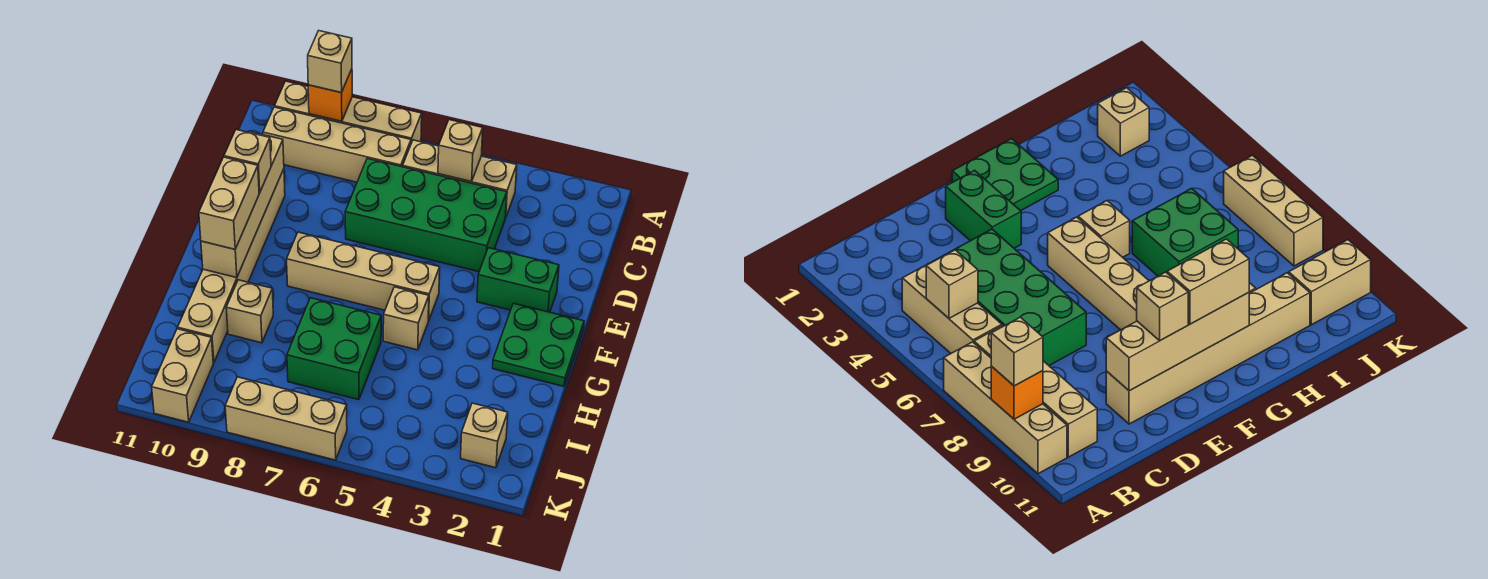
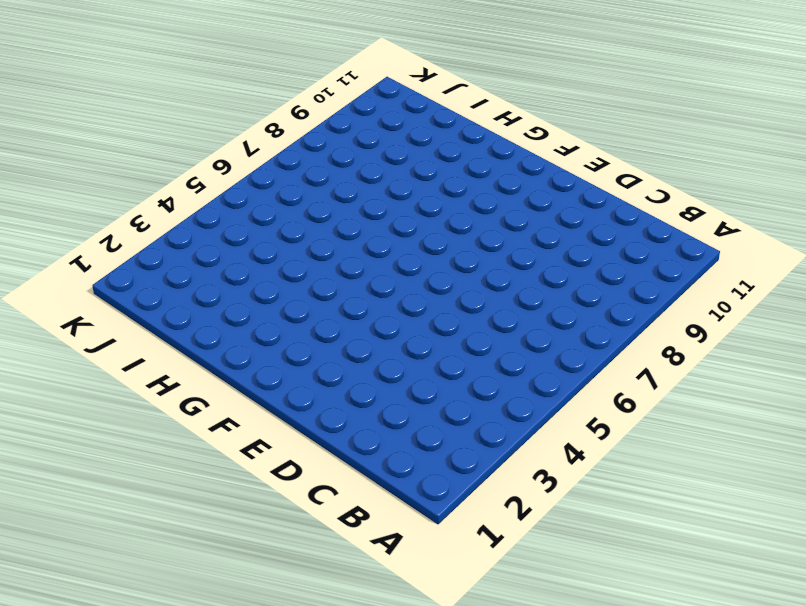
none -> tan 1x4 brick [275,81,422,143]
none -> tan 1x3 brick [403,140,517,218]
none -> tan 1x4 brick [263,107,411,182]

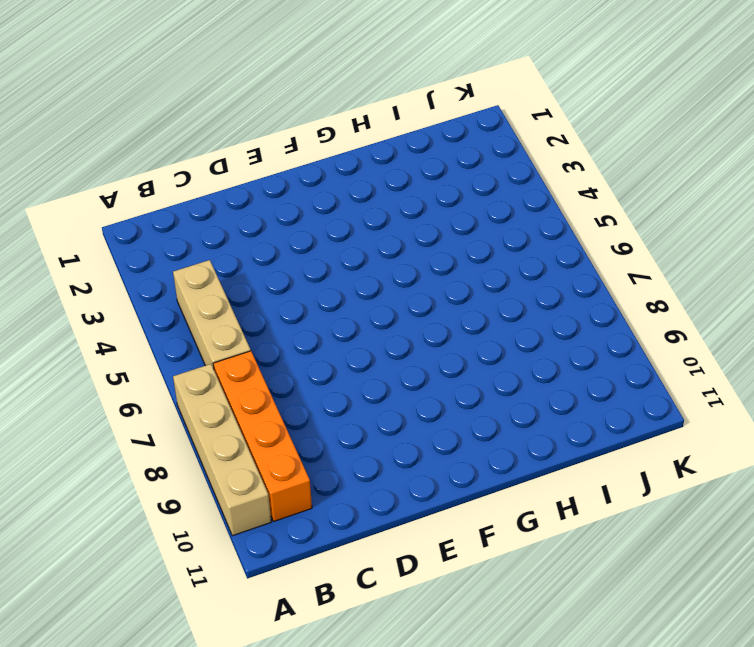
orange 1x4 brick [213,351,312,522] -> tan 1x4 brick [263,107,411,182]
none -> green 2x4 brick [345,158,507,272]
none -> tan 1x6 brick [177,169,285,363]
none -> green 1x2 brick [477,248,559,312]

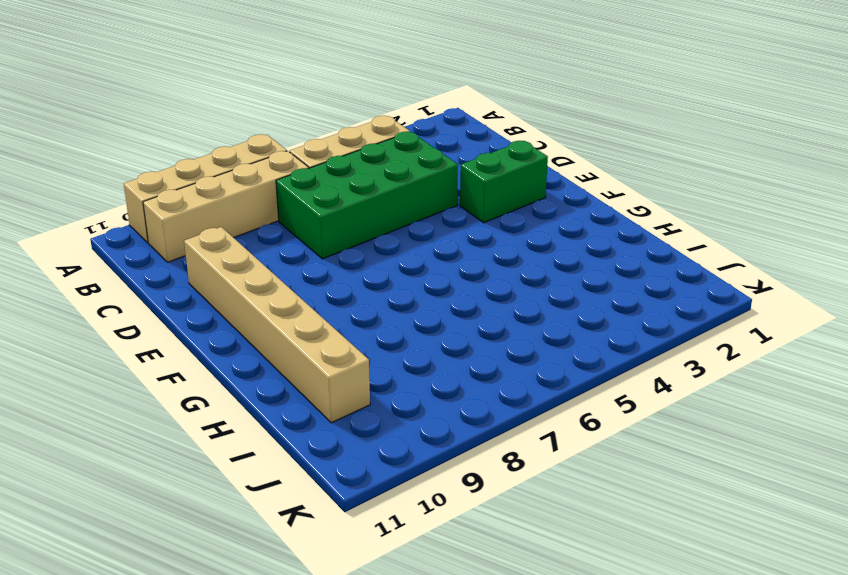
none -> green 2x2 plate [493,303,584,386]
none -> tan 1x4 brick [287,232,440,321]
none -> tan 1x1 brick [383,287,429,350]

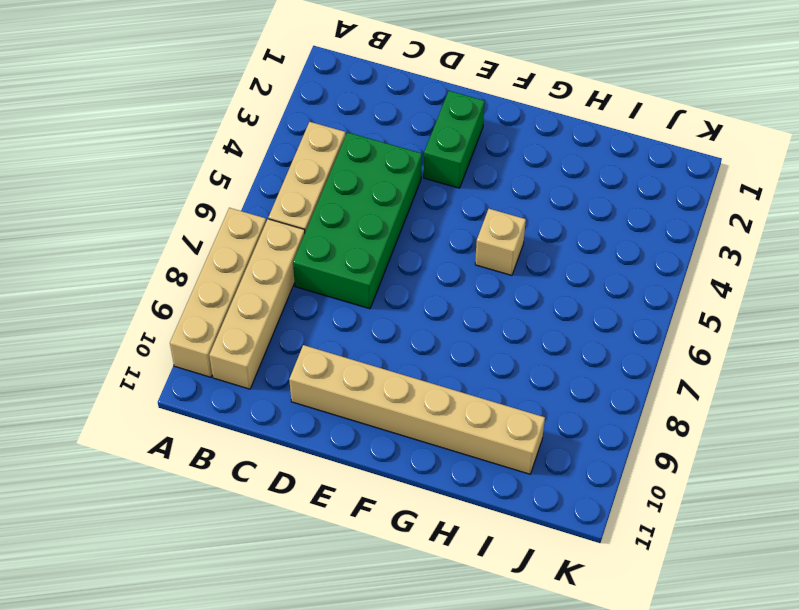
none -> green 2x2 plate [493,303,584,386]
none -> tan 1x4 brick [287,232,440,321]
none -> green 2x2 brick [287,298,381,400]

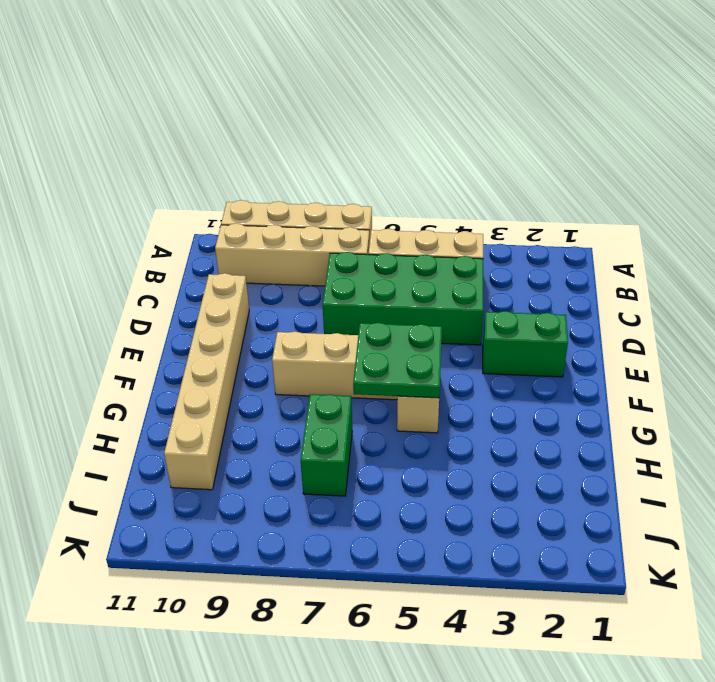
green 2x2 plate [353,323,442,398] -> green 2x2 plate moved to [493,303,584,386]
green 1x2 brick [301,394,352,496] -> green 2x2 brick [287,298,381,400]
none -> tan 1x1 brick [226,280,273,343]
none -> tan 1x1 brick [461,403,508,468]
none -> tan 1x2 brick [152,329,213,422]

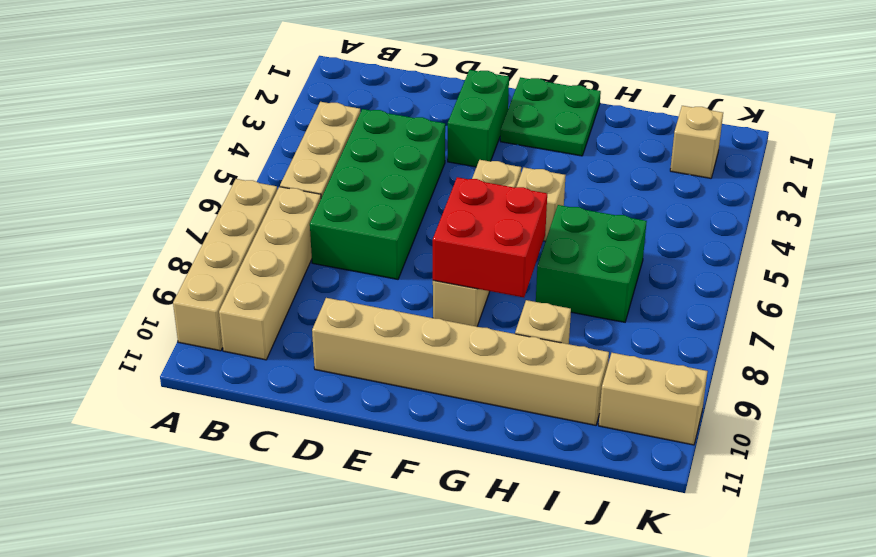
red 2x2 brick [433,177,547,297] -> none
none -> tan 1x3 brick [225,377,347,460]
none -> orange 1x1 brick [308,69,352,121]
none -> tan 1x1 brick [438,120,483,182]

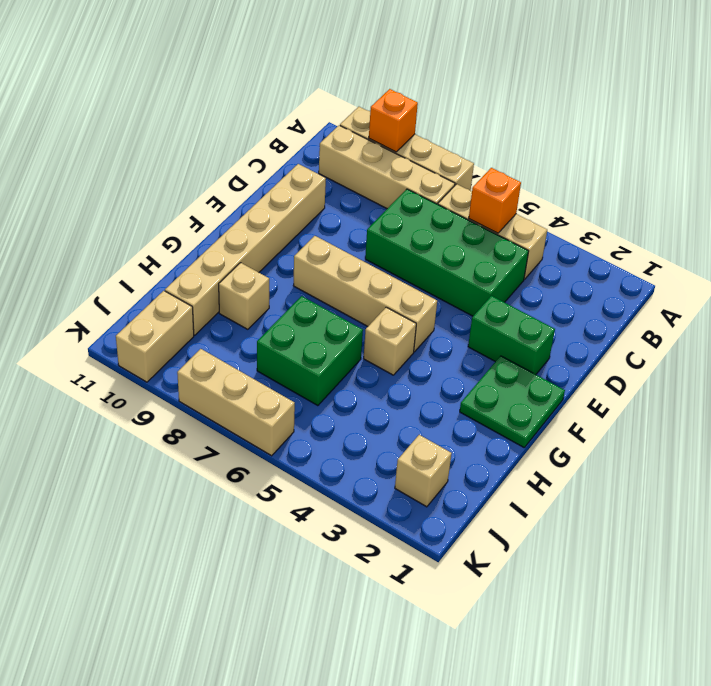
orange 1x1 brick [469,168,521,233] -> tan 1x1 brick [438,120,483,182]
none -> tan 1x4 brick [201,132,284,278]
none -> tan 1x1 brick [308,31,352,93]
none -> tan 1x1 brick [224,130,271,193]

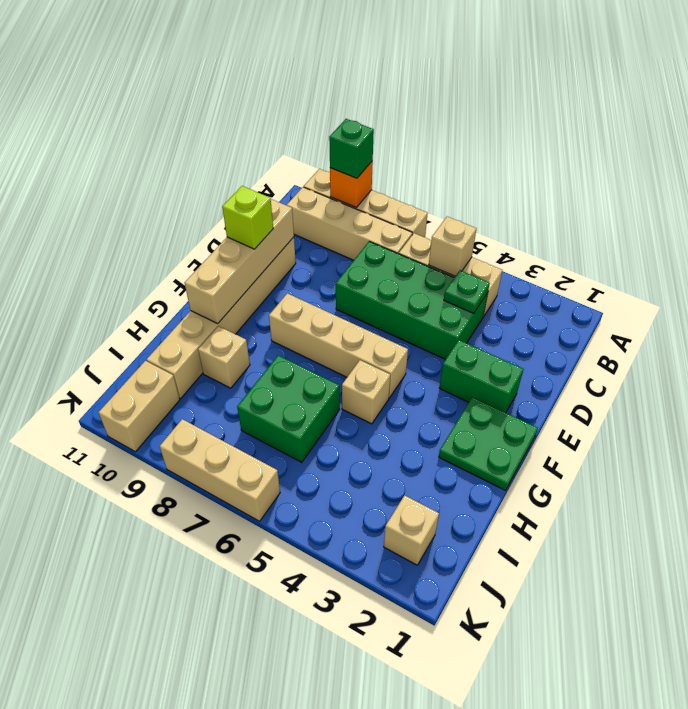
green 1x1 brick [329,119,374,178] -> tan 1x1 brick [308,31,352,93]
green 1x1 plate [444,270,490,313] -> none
lime 1x1 brick [222,186,273,249] -> tan 1x1 brick [224,130,271,193]
none -> tan 1x2 brick [199,157,259,249]

